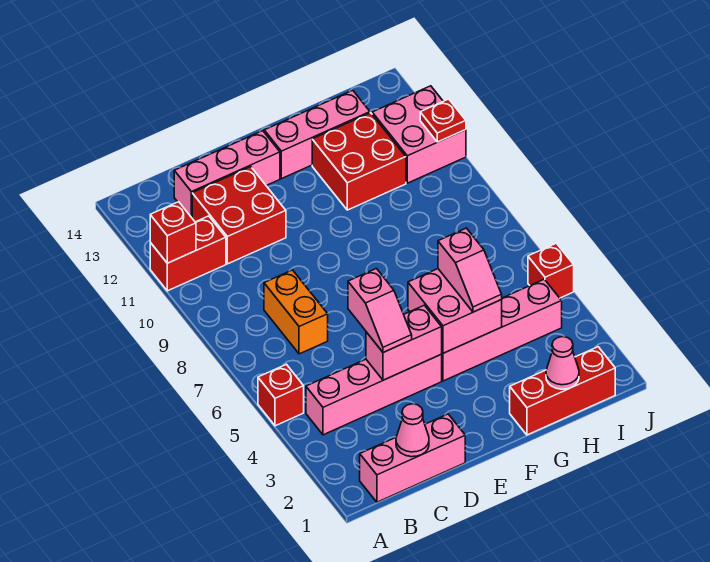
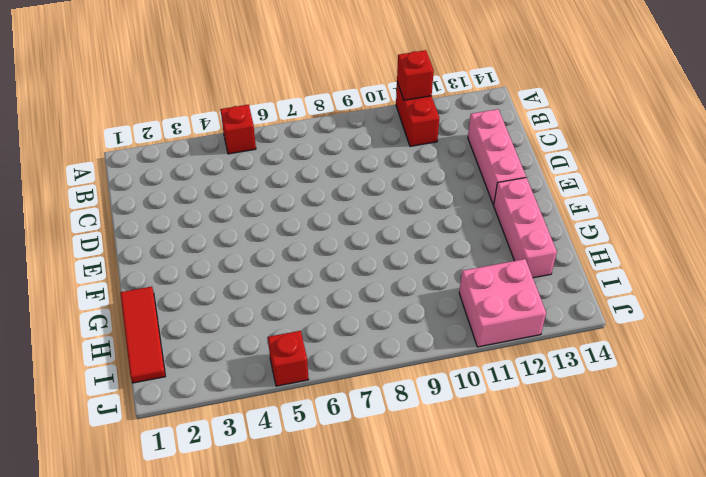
red 1x3 tile [120,287,166,383] -> red 1x3 brick [510,347,615,435]
none -> pink 1x3 brick [360,414,465,502]
none -> pink 1x4 brick [306,355,442,435]
none -> orange 1x2 brick [264,270,328,354]

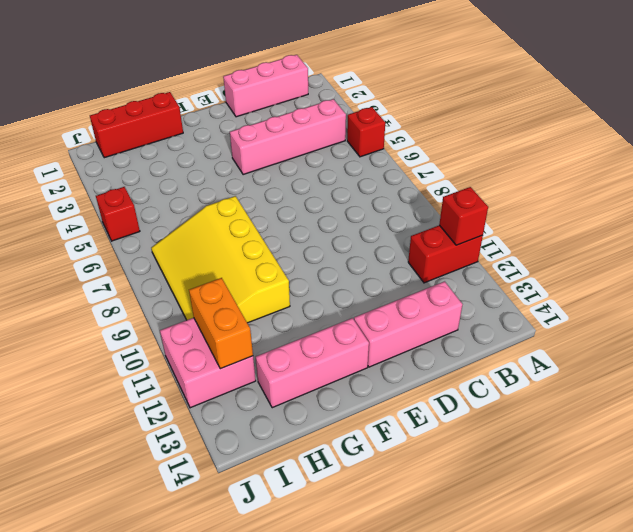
yellow 3x4 slope [151,196,290,323] -> none
orange 1x2 brick [189,278,253,369] -> orange 1x2 brick moved to [264,270,328,354]
none -> red 2x2 brick [192,167,286,264]
none -> pink 1x4 brick [441,279,562,381]
none -> red 2x2 brick [312,113,406,210]

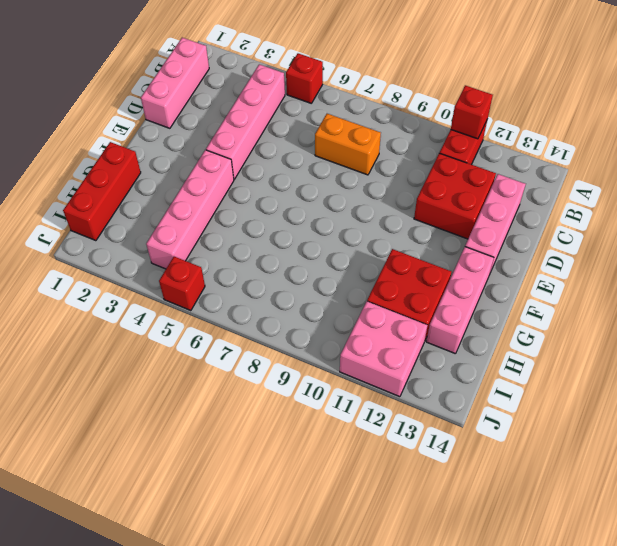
none -> pink 1x1 cone [396,404,429,457]
none -> pink 1x2 brick [366,305,442,380]
none -> pink 2x2 brick [408,269,502,353]

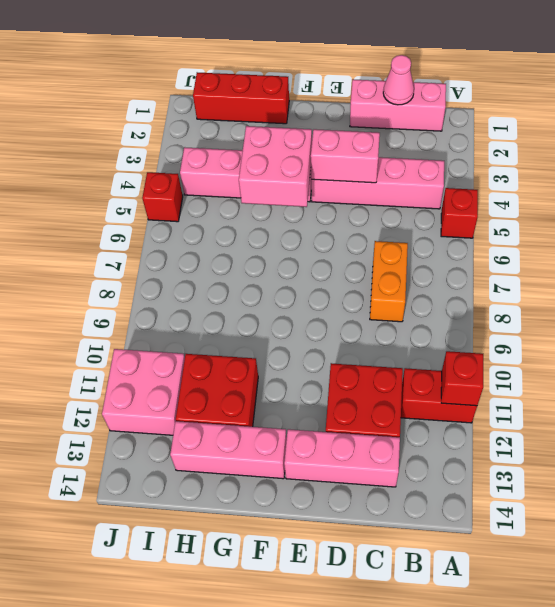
none -> pink 1x1 cone [546,337,579,389]
none -> red 1x1 plate [420,99,466,142]
none -> pink 1x2 slope [348,269,412,352]

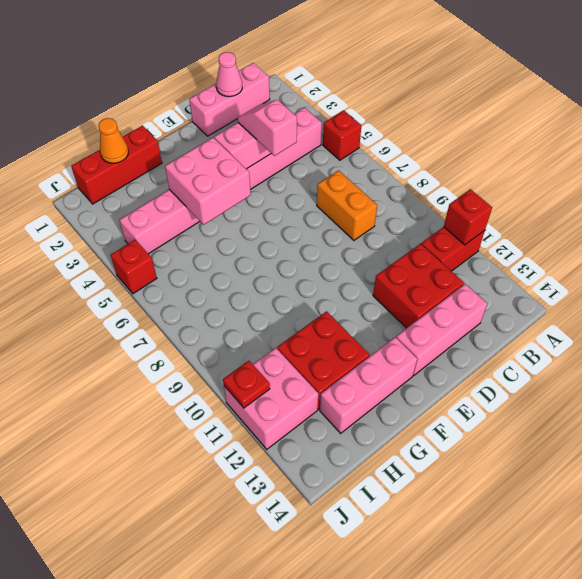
orange 1x1 cone [98,118,128,163] -> pink 1x1 cone [546,337,579,389]
none -> pink 1x2 slope [438,228,502,312]

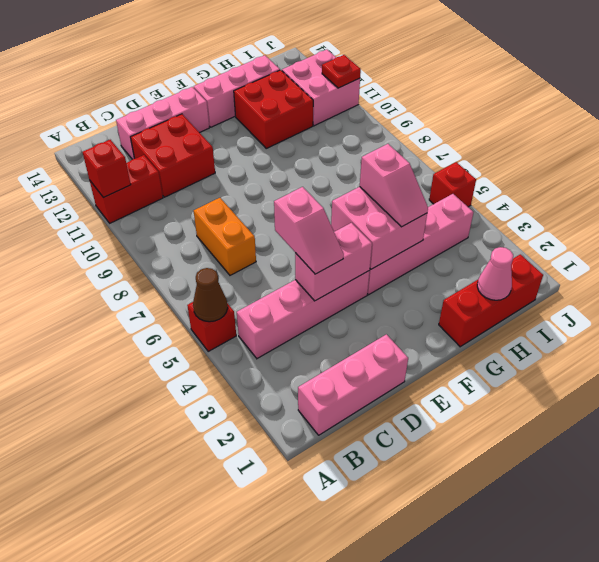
brown 1x1 cone [193,268,228,322] -> none
none -> pink 1x1 cone [396,404,429,457]

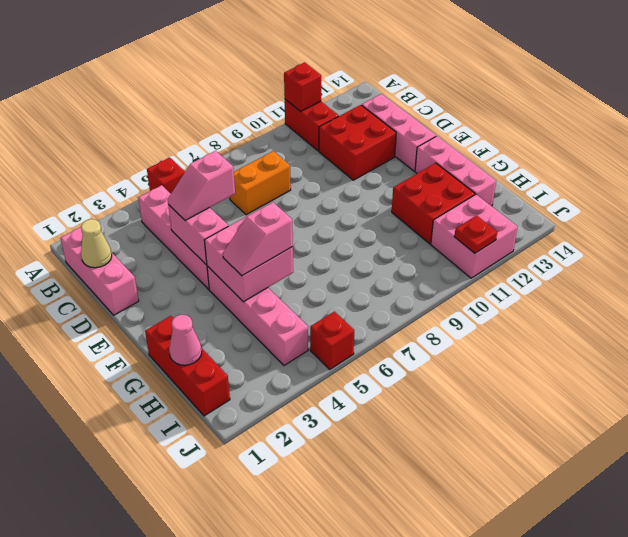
tan 1x1 cone [81,219,112,268] -> pink 1x1 cone [396,404,429,457]

